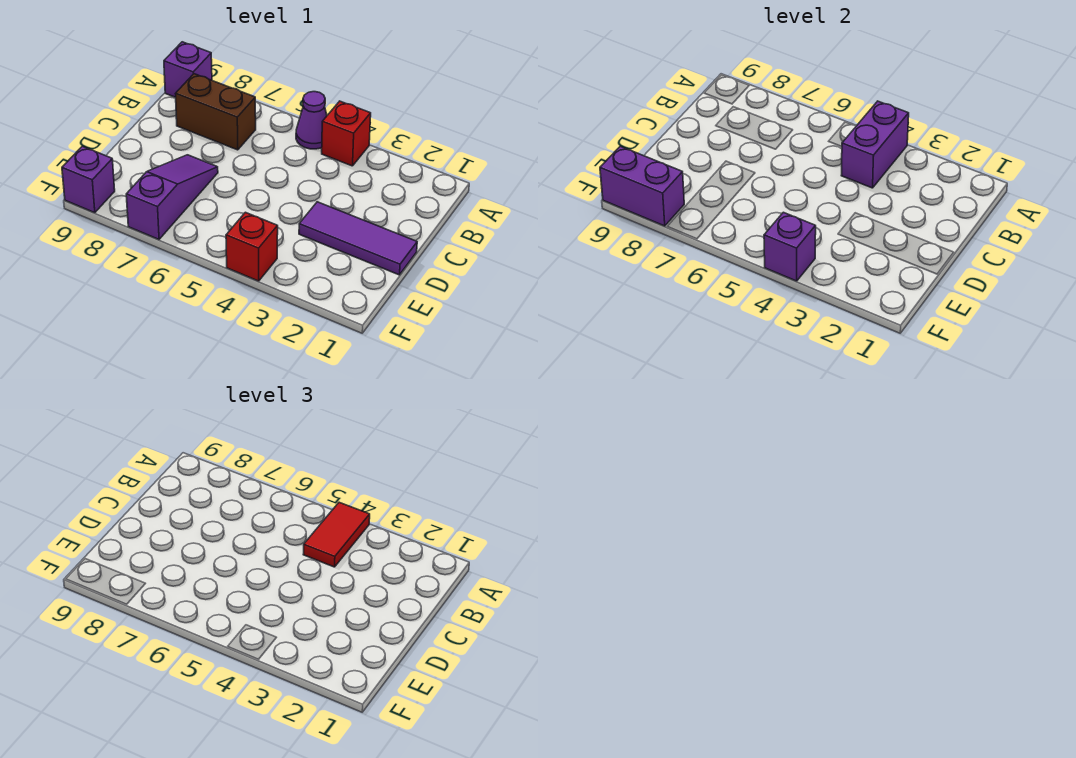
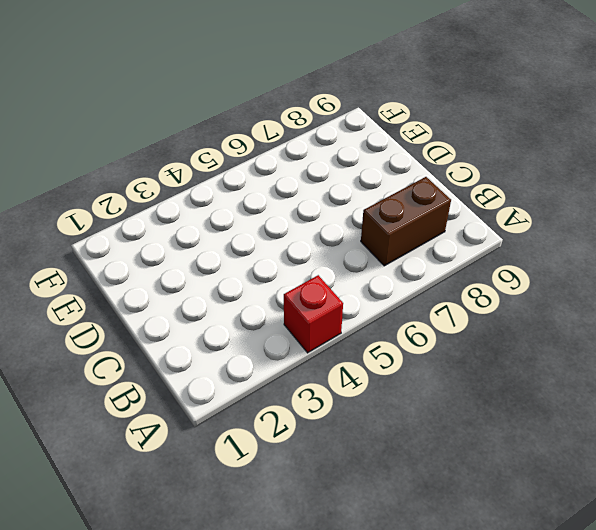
none -> purple 1x1 cone [296,92,327,149]
none -> purple 1x1 brick [164,42,212,97]
none -> purple 1x3 tile [299,202,417,275]

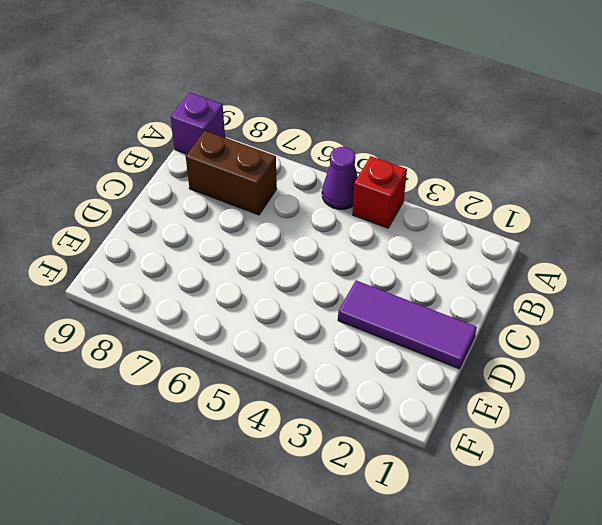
none -> purple 1x3 slope [126,155,218,239]
none -> red 1x1 brick [226,212,278,281]
none -> purple 1x1 brick [62,146,115,213]

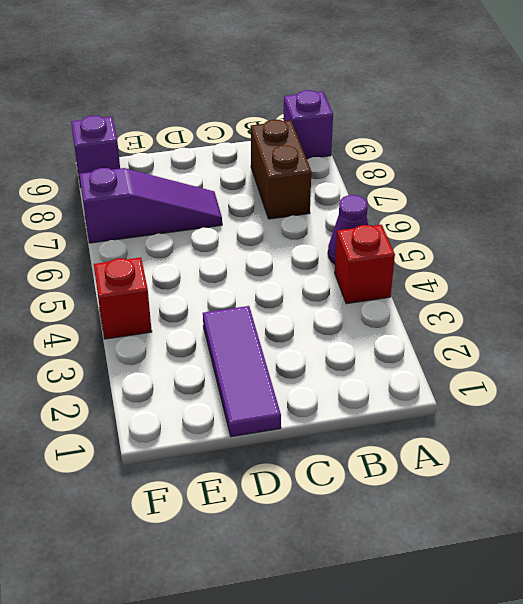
none -> purple 1x2 brick [841,101,909,188]
none -> purple 1x1 brick [764,212,816,281]
none -> purple 1x2 brick [600,146,684,226]

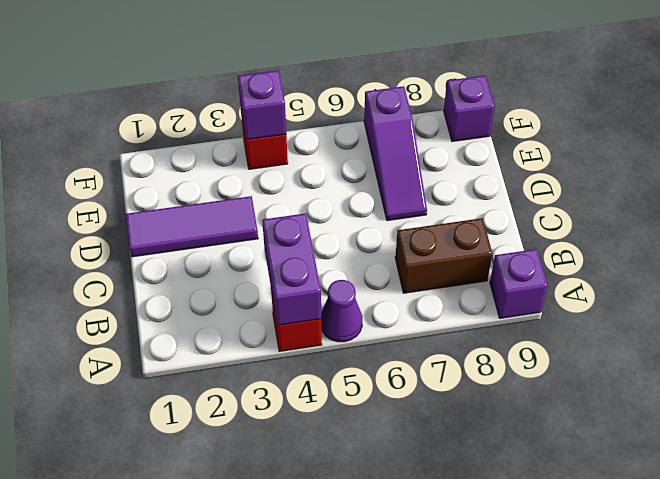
none -> purple 1x2 brick [600,146,684,226]
none -> red 1x2 tile [303,502,370,567]

